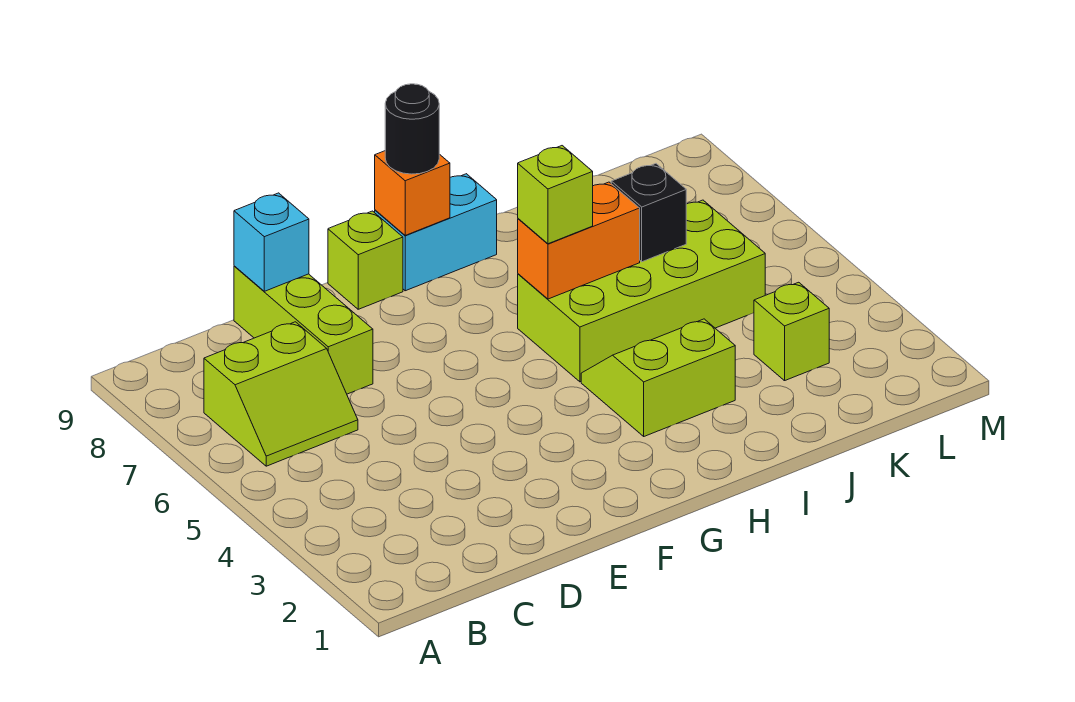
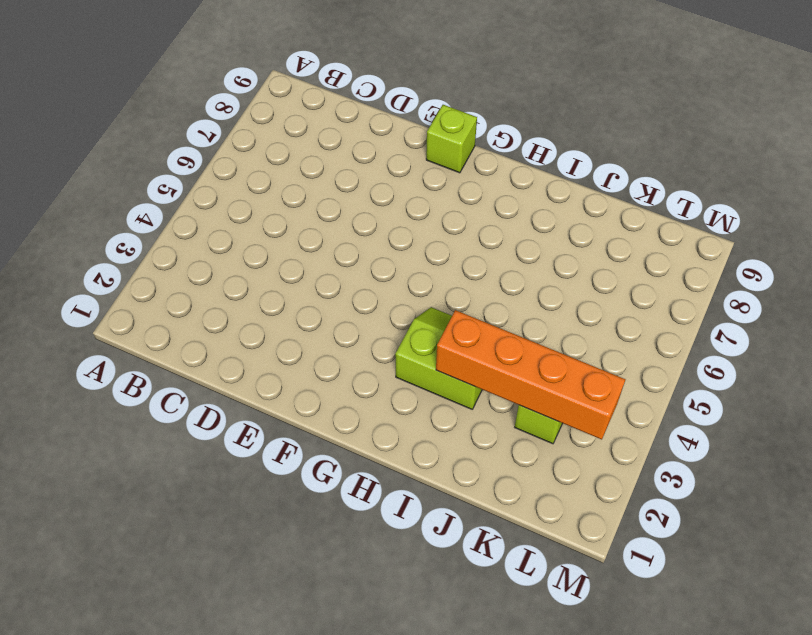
orange 1x4 brick [436,310,626,440] -> none
none -> lime 2x2 slope [204,322,358,466]
none -> lime 1x3 brick [234,266,373,394]
none -> cyan 1x2 brick [375,174,497,291]

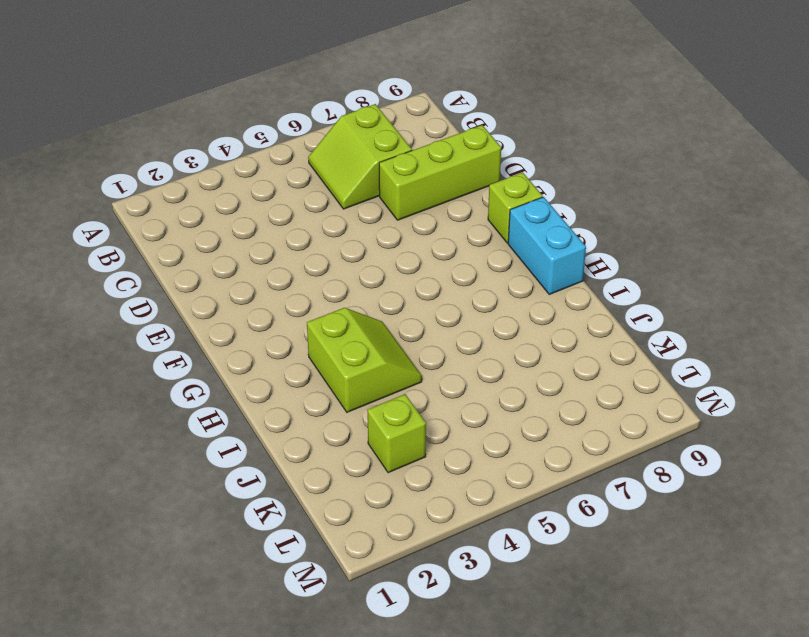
none -> lime 2x4 brick [518,200,765,382]
none -> cyan 1x1 brick [234,193,309,291]
none -> orange 1x1 brick [375,151,450,235]

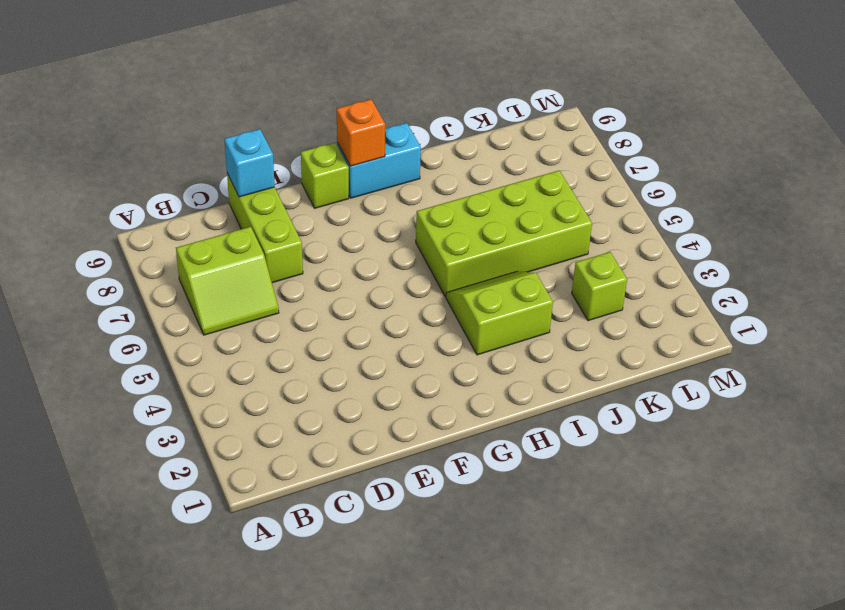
none -> orange 1x2 brick [518,182,640,299]
none -> black 1x1 brick [611,164,686,262]
none -> black 1x1 round brick [385,84,439,174]

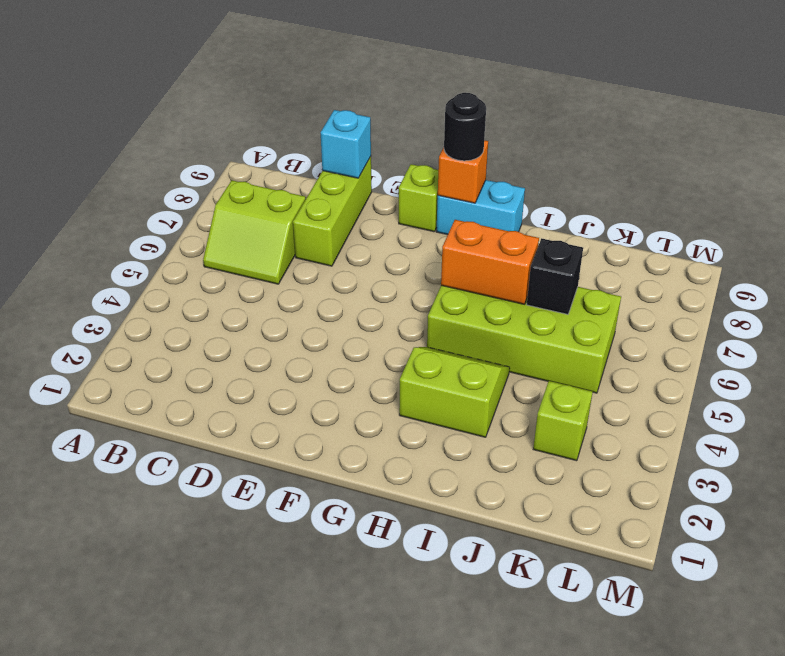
none -> lime 1x1 brick [518,146,593,244]

